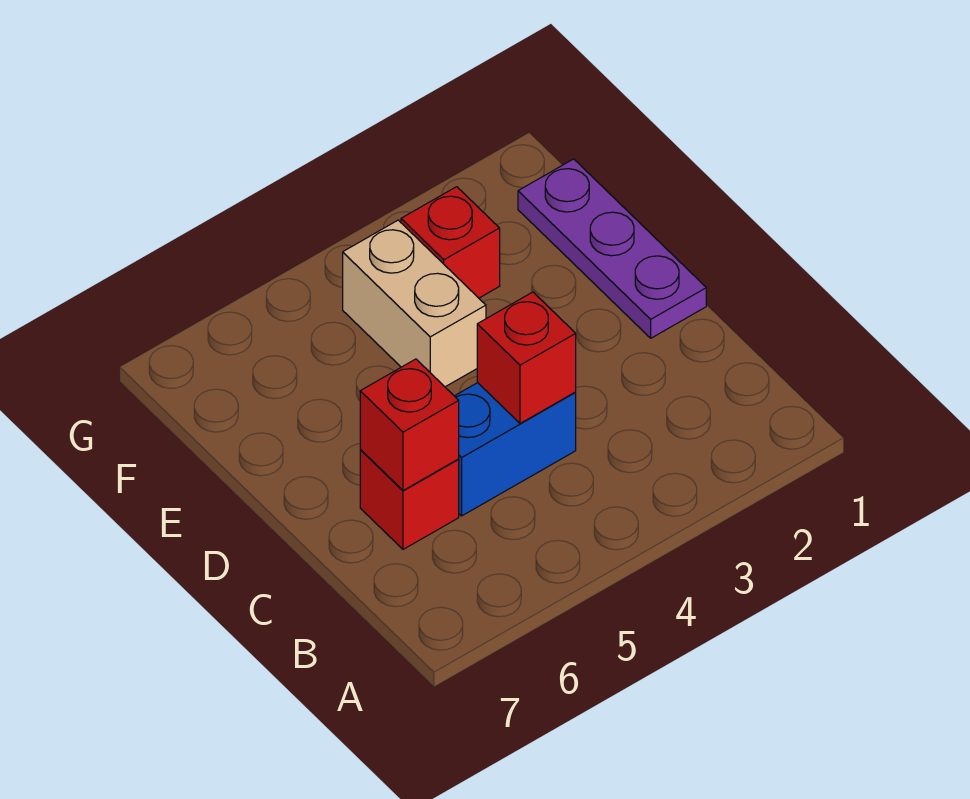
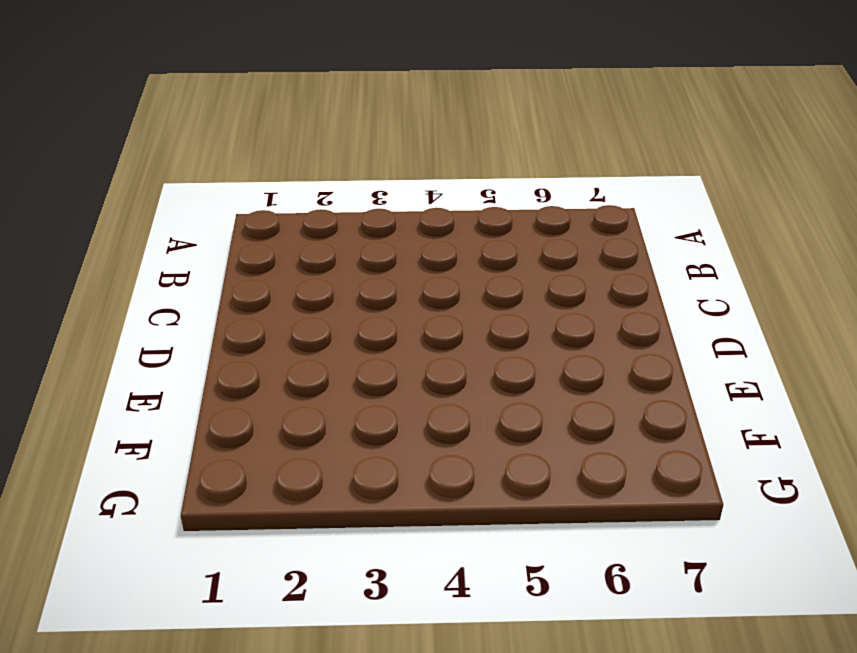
none -> blue 1x2 brick [455,383,576,516]
none -> red 1x1 brick [360,450,459,549]

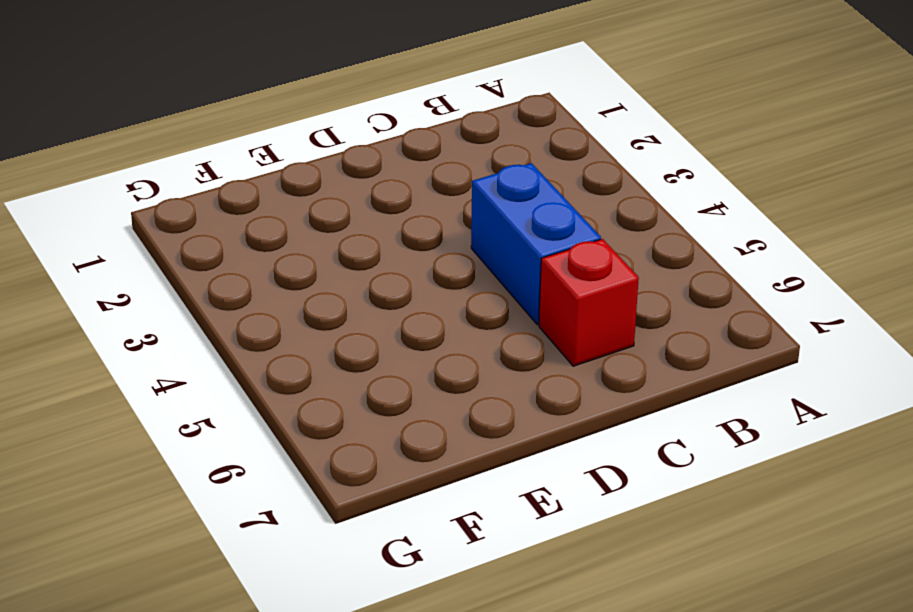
none -> purple 1x3 plate [518,159,706,338]
none -> tan 1x2 brick [343,220,486,387]

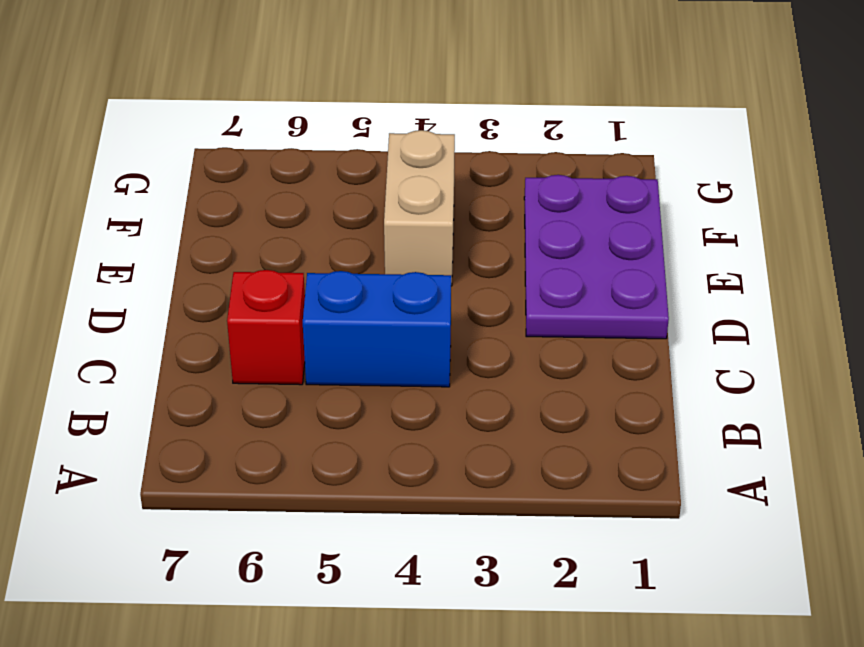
purple 2x3 plate [524,175,669,339] -> purple 1x3 plate [518,159,706,338]
none -> red 1x1 brick [401,187,500,298]
none -> red 1x1 brick [477,292,576,423]

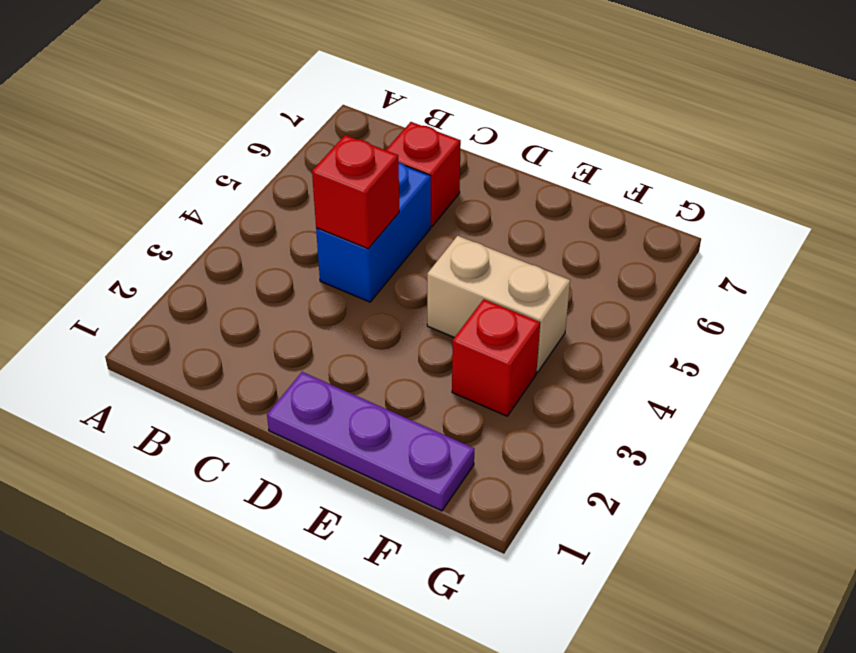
none -> red 1x1 brick [360,359,459,490]

